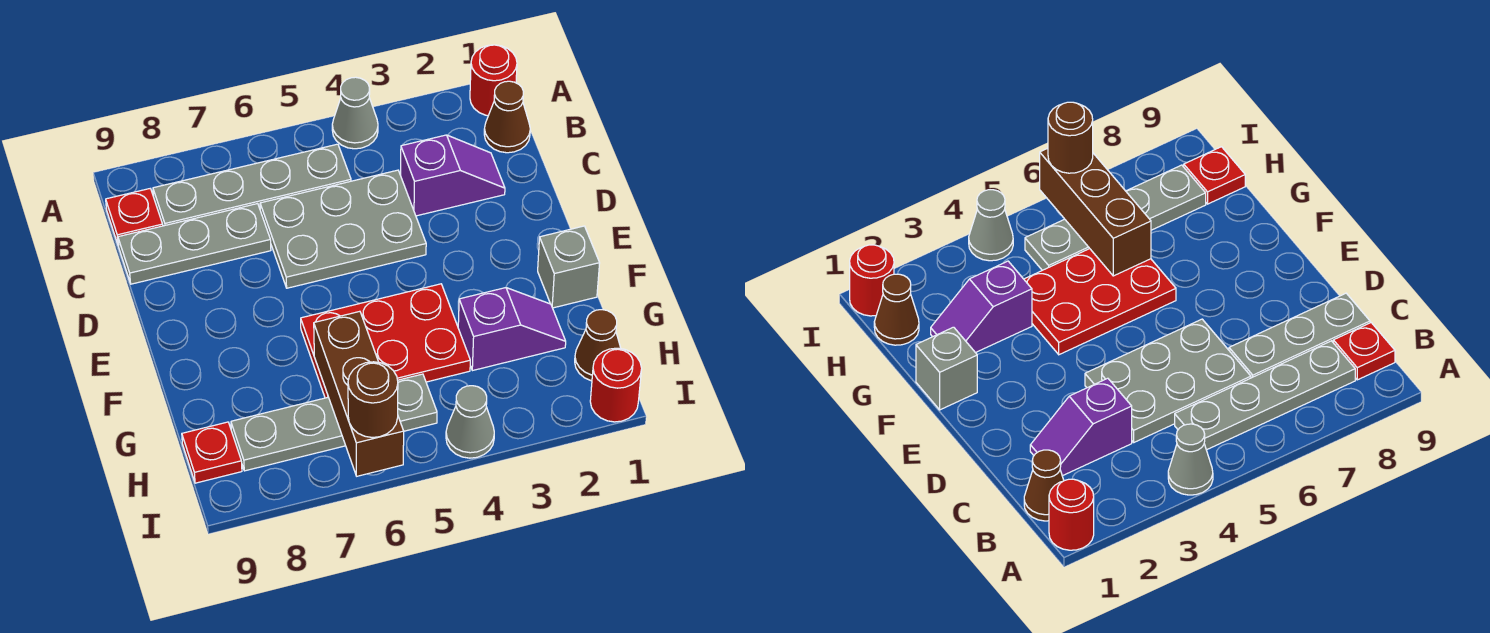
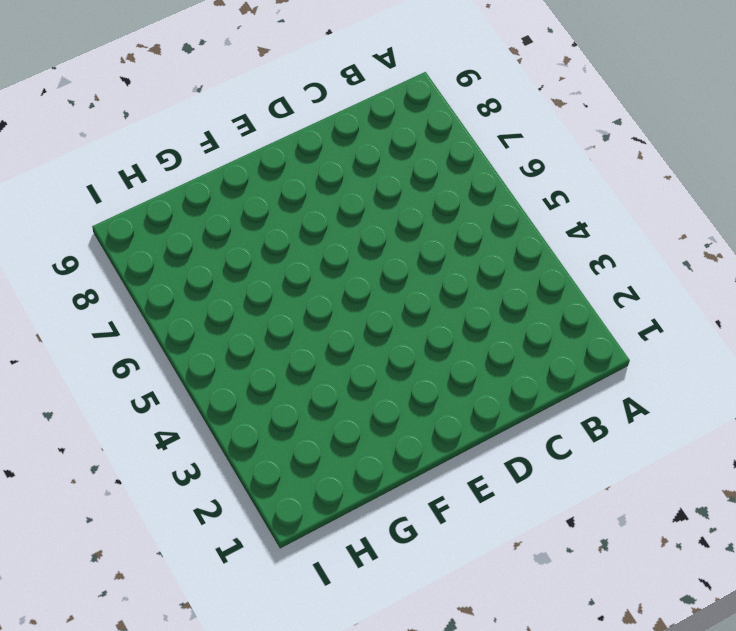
none -> red 1x1 round brick [470,45,517,116]
none -> grey 1x1 cone [332,77,378,149]
none -> brown 1x1 cone [484,81,530,153]

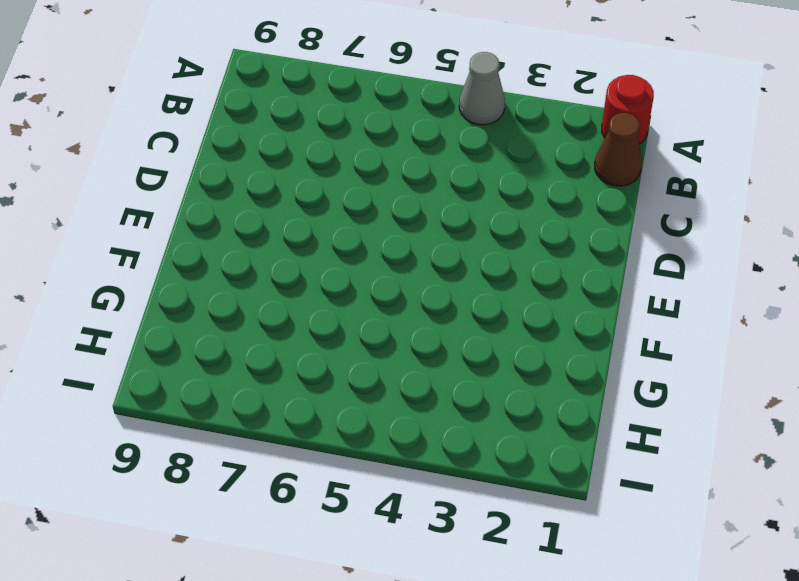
none -> grey 1x4 plate [153,144,351,226]
none -> red 1x1 plate [106,189,163,246]
none -> purple 1x2 slope [401,135,505,216]

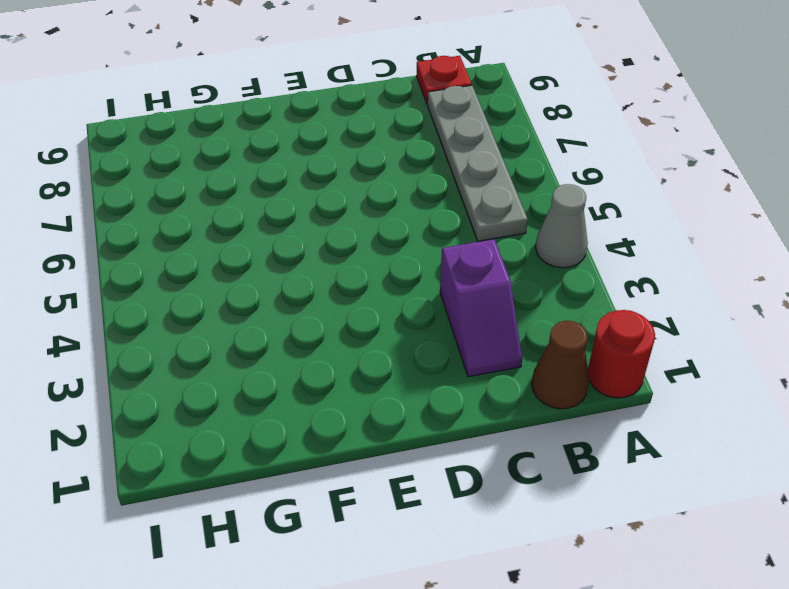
none -> grey 2x3 plate [260,170,426,288]
none -> grey 1x3 plate [118,204,271,284]
none -> grey 1x1 brick [538,226,600,308]

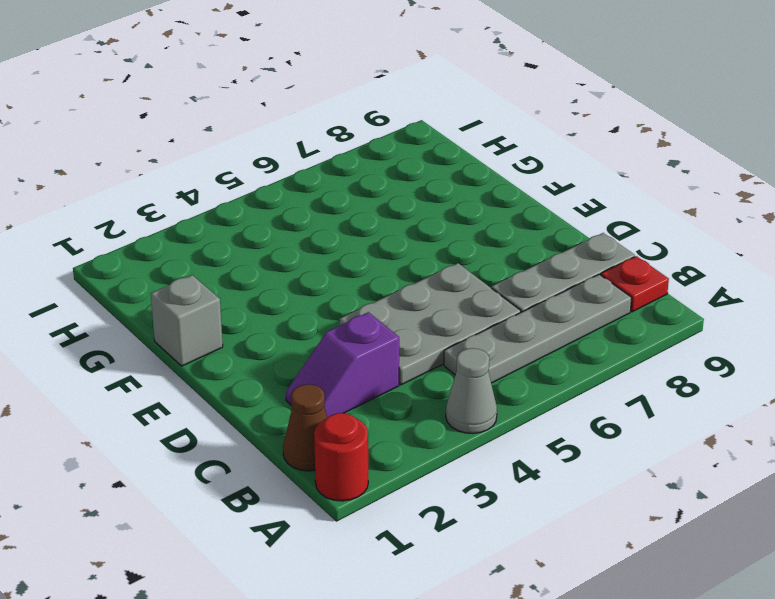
none -> red 2x3 plate [301,284,470,398]
none -> purple 1x2 slope [458,288,566,371]
none -> brown 1x1 cone [575,310,621,381]

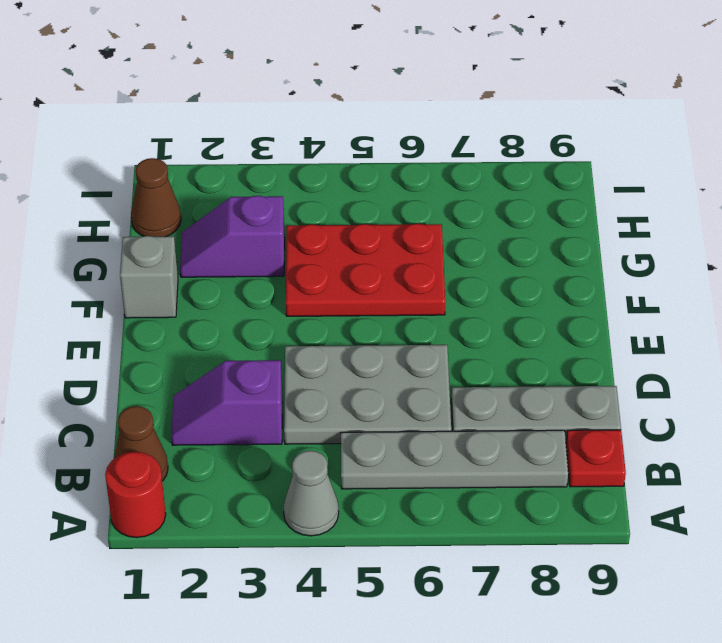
none -> grey 1x4 plate [231,374,437,471]
none -> red 1x1 plate [182,422,242,483]
none -> red 1x1 round brick [590,348,642,422]

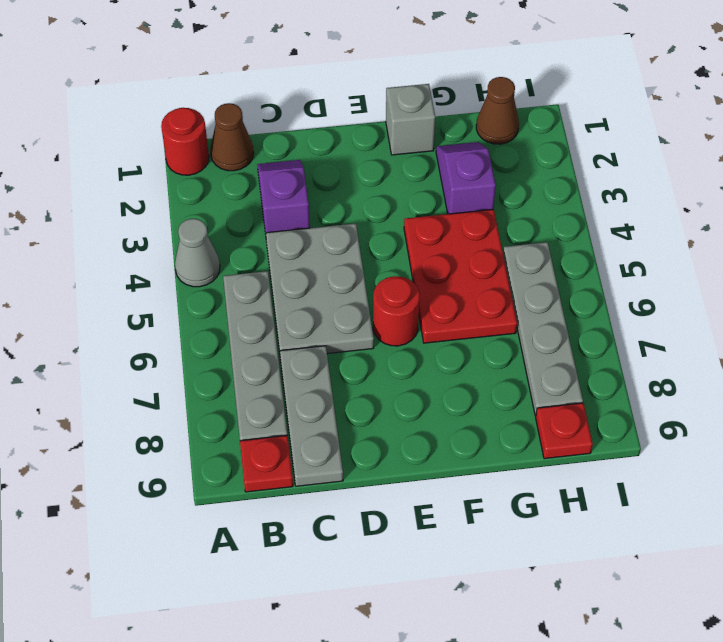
red 1x1 round brick [373,276,420,346] -> red 1x1 round brick moved to [590,348,642,422]
none -> grey 1x1 cone [446,386,494,458]
none -> brown 1x3 brick [314,311,404,476]
none -> brown 1x1 round brick [348,362,398,438]

